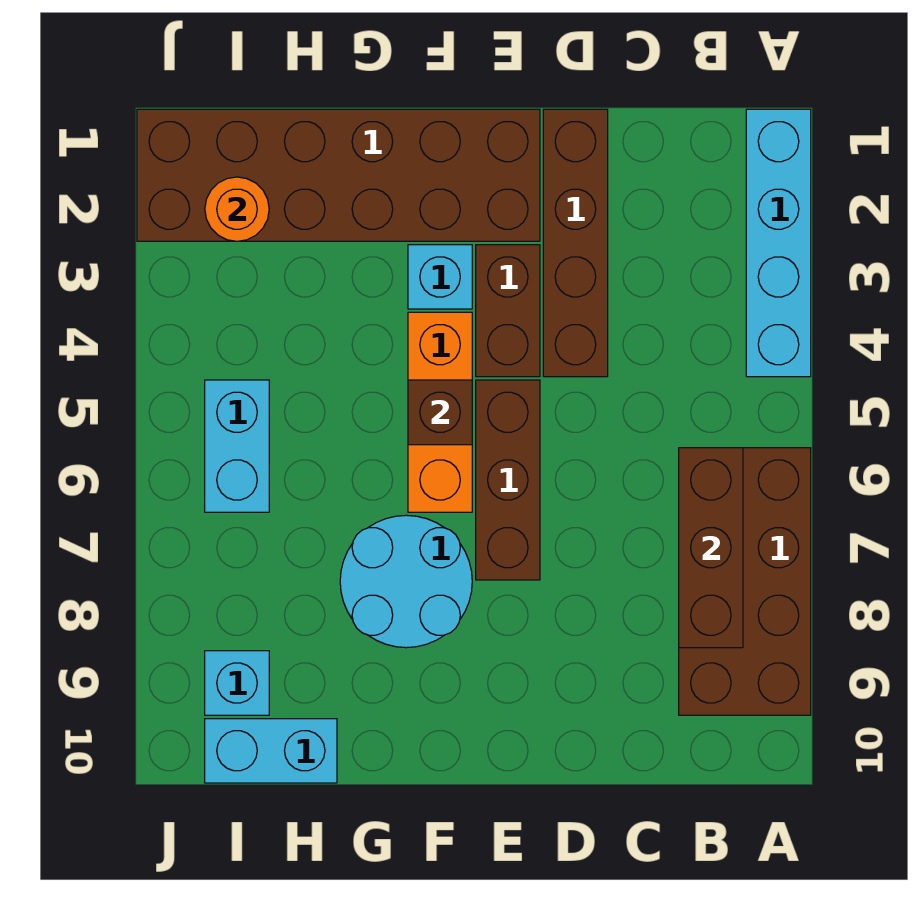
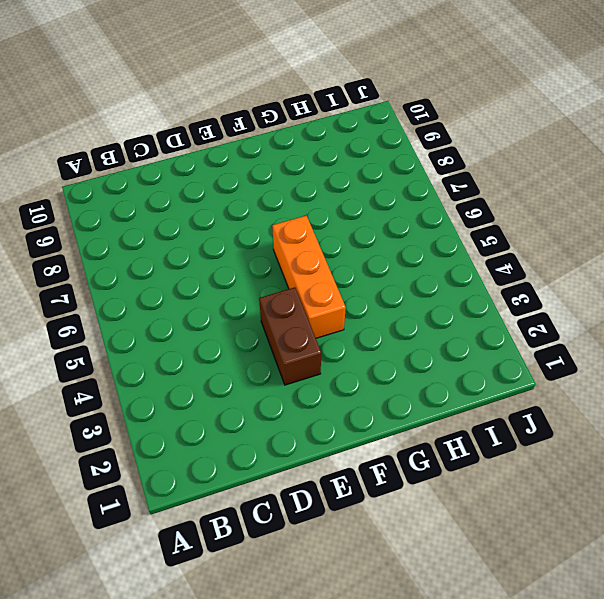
none -> cyan 1x4 brick [746,109,811,377]
none -> brown 2x4 brick [679,448,811,715]
none -> brown 1x4 brick [543,109,608,377]

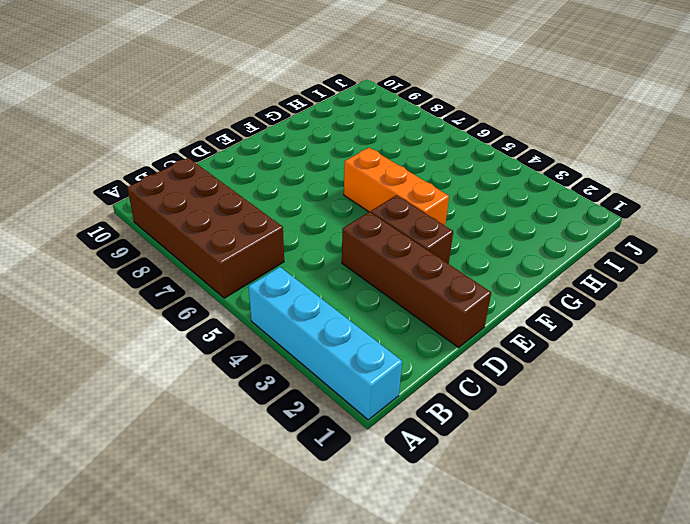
none -> brown 2x6 brick [137,109,540,241]
none -> brown 1x3 brick [476,380,540,580]
none -> cyan 1x1 brick [408,245,472,309]

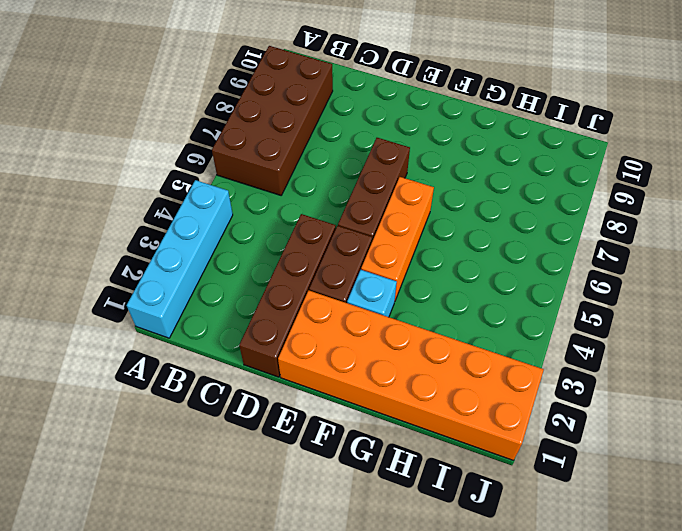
orange 2x6 brick [278,291,544,460] -> brown 2x6 brick [137,109,540,241]
none -> cyan 2x2 round brick [340,515,472,648]
none -> cyan 1x2 brick [205,719,337,783]
none -> cyan 1x2 brick [205,380,269,512]

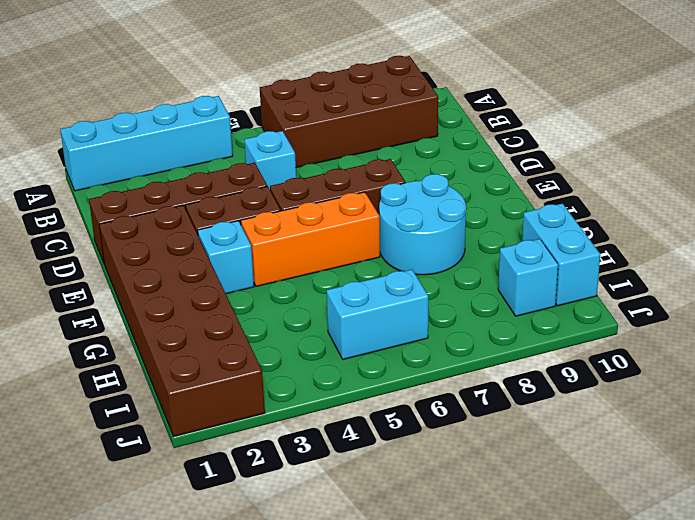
cyan 1x1 brick [244,131,296,189] -> none
none -> brown 1x3 brick [679,448,743,648]
none -> brown 1x1 brick [408,380,472,445]
none -> orange 1x1 round brick [205,177,269,241]

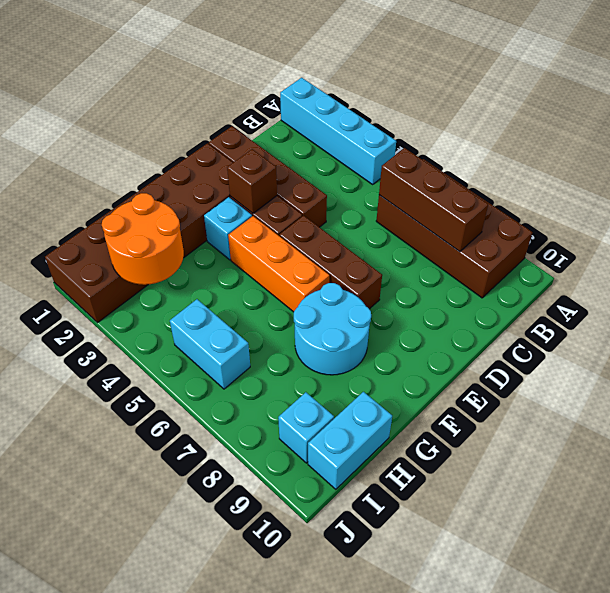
brown 1x1 brick [227,149,277,213] -> brown 1x1 brick moved to [408,380,472,445]
orange 2x2 round brick [102,193,184,285] -> orange 1x1 round brick [205,177,269,241]

